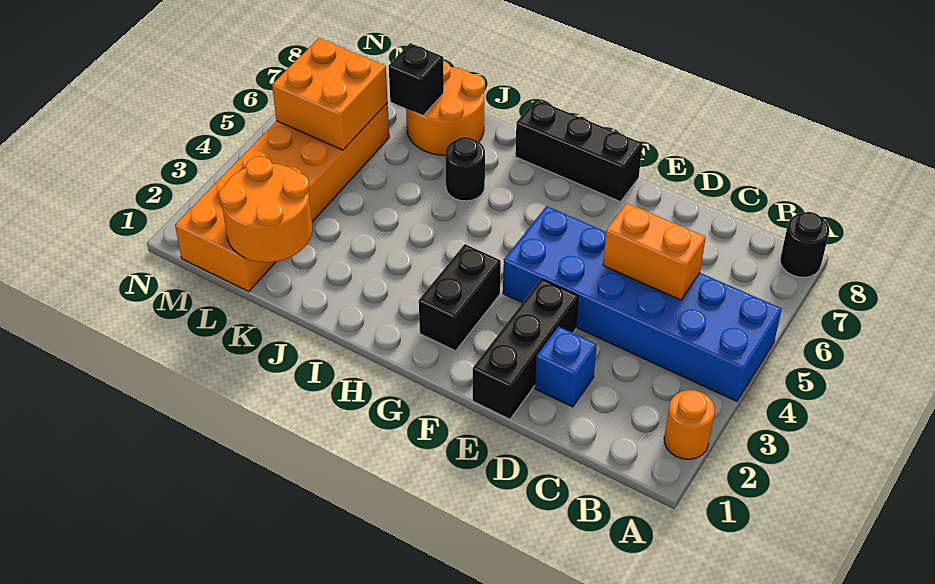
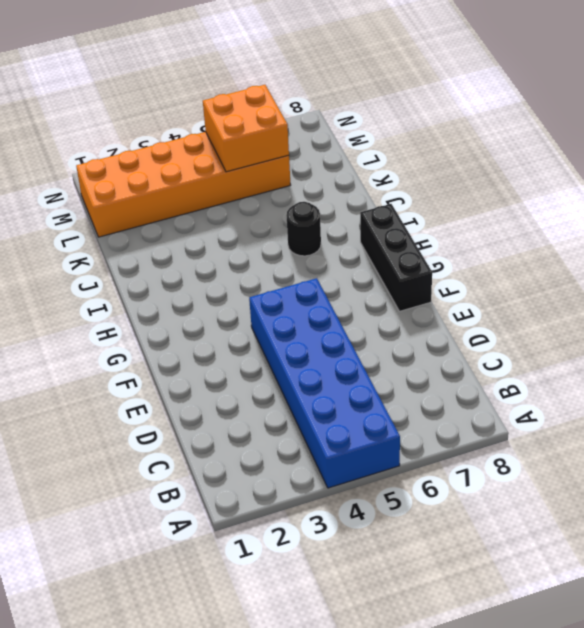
none -> orange 1x1 round brick [664,390,715,459]
none -> black 1x1 round brick [780,212,829,277]
none -> blue 1x1 brick [535,326,597,407]

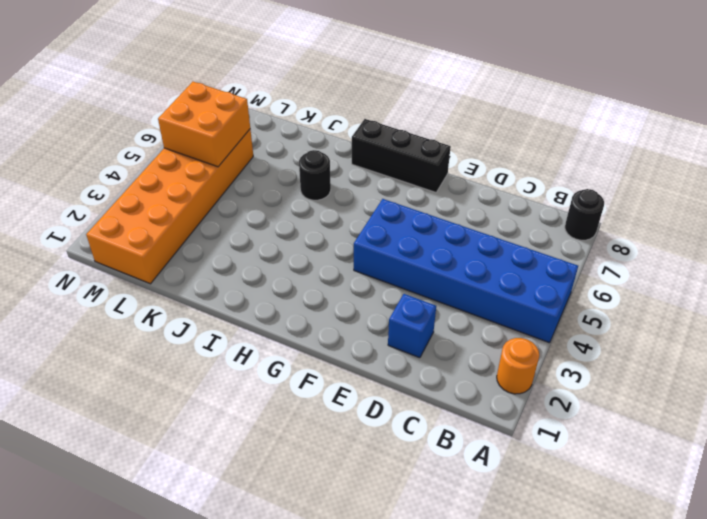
none -> black 1x3 brick [473,279,578,419]
none -> black 1x2 brick [419,244,501,351]
none -> orange 2x2 round brick [406,61,485,155]

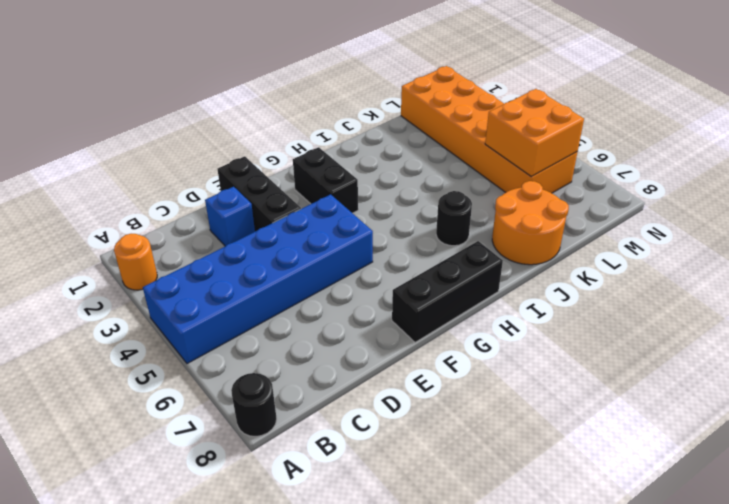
none -> orange 1x2 brick [603,203,706,300]
none -> orange 2x2 round brick [219,156,312,262]
none -> black 1x1 brick [389,43,444,116]

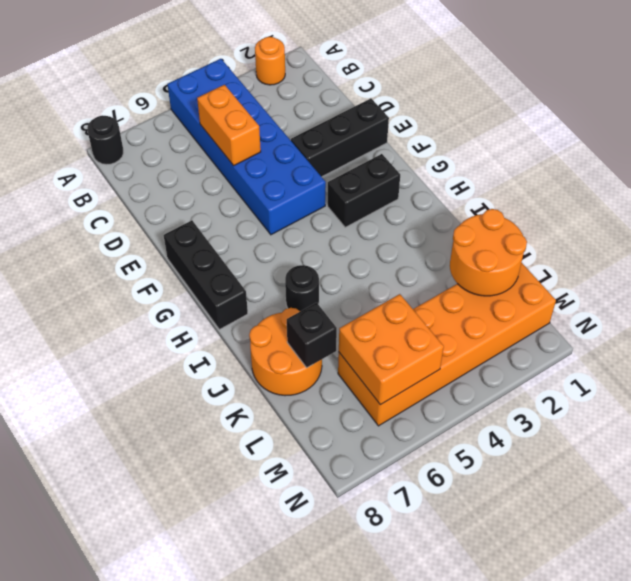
none -> blue 1x1 brick [535,326,597,407]

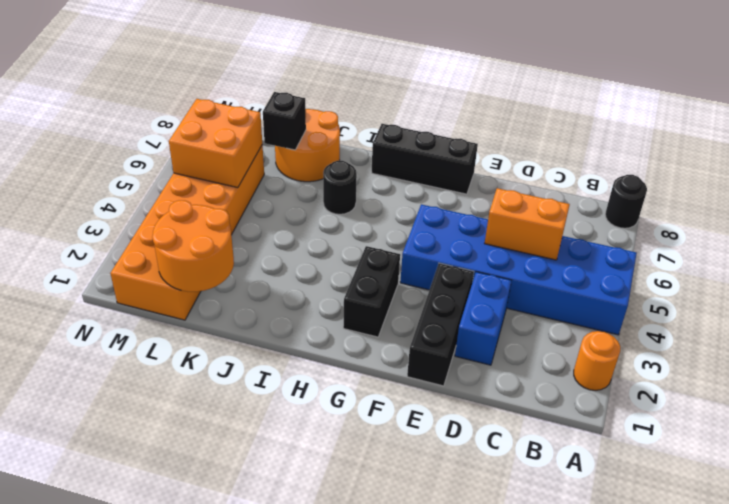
blue 1x2 brick [455,272,512,365] -> blue 1x1 brick [535,326,597,407]

